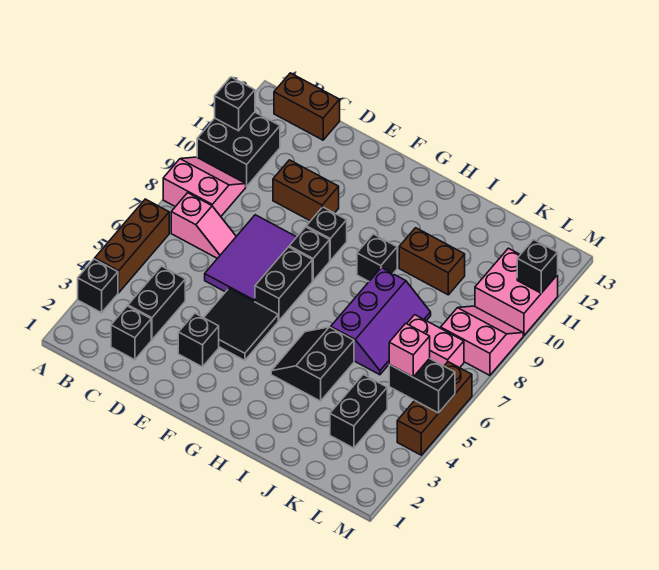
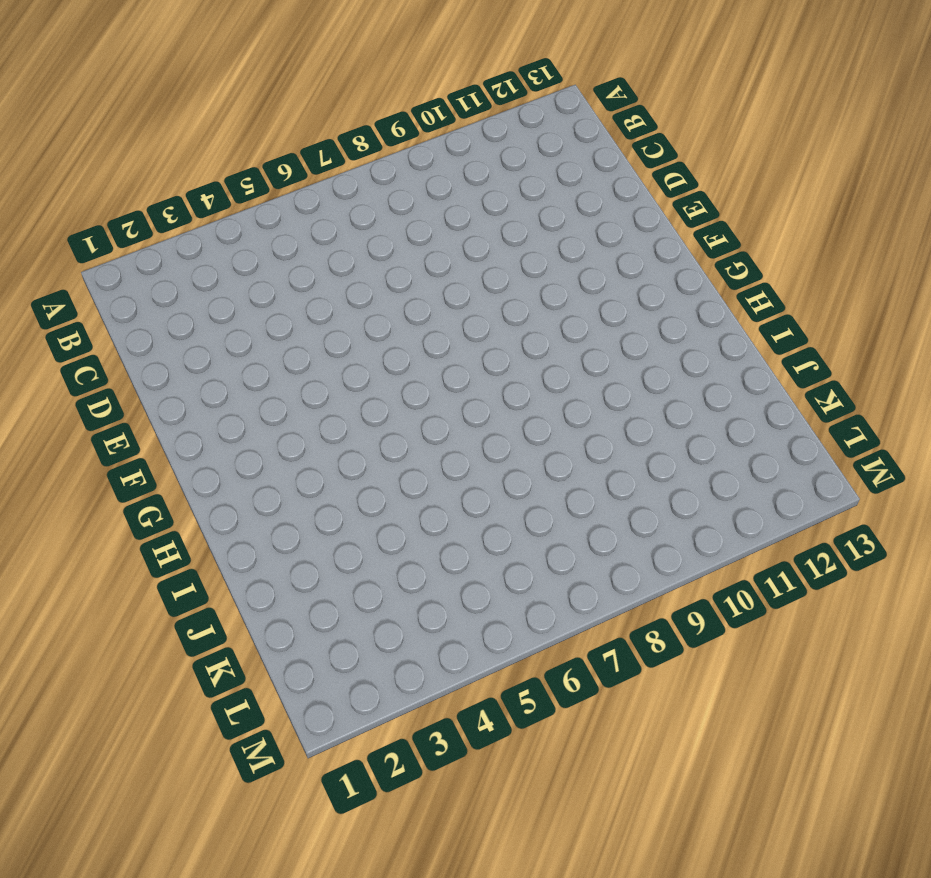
none -> black 1x1 brick [78,259,118,313]
none -> brown 1x3 brick [95,199,169,293]
none -> pink 2x2 slope [163,157,246,216]

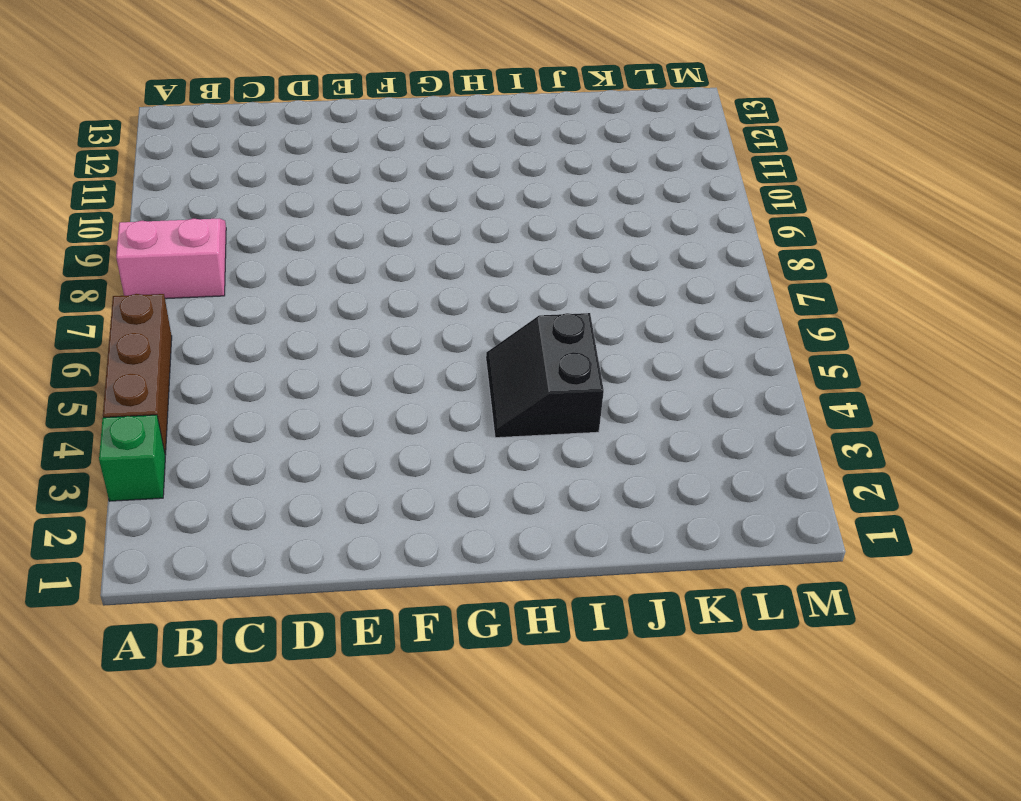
green 1x1 brick [99,415,165,501] -> black 1x1 brick [78,259,118,313]
none -> black 2x2 brick [197,112,280,186]
none -> pink 1x2 slope [171,193,236,258]
none -> brown 1x2 brick [274,73,340,140]

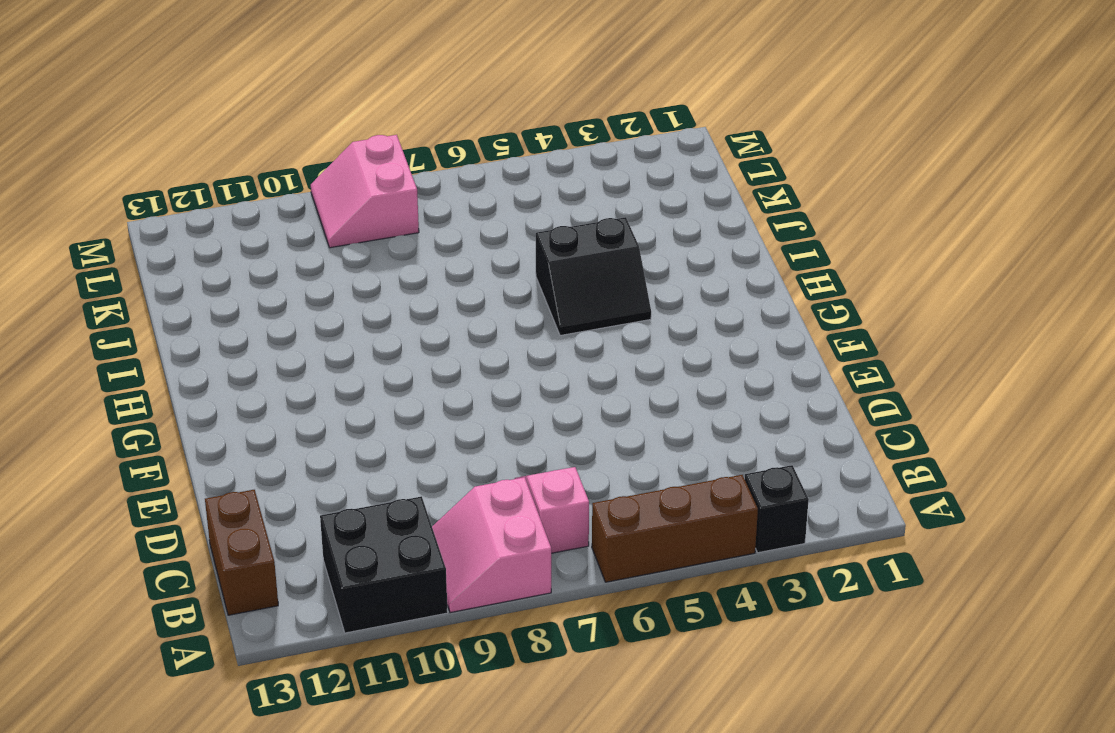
none -> black 1x1 brick [111,306,151,360]
none -> black 1x2 brick [128,266,185,340]
none -> purple 2x3 tile [205,215,296,302]

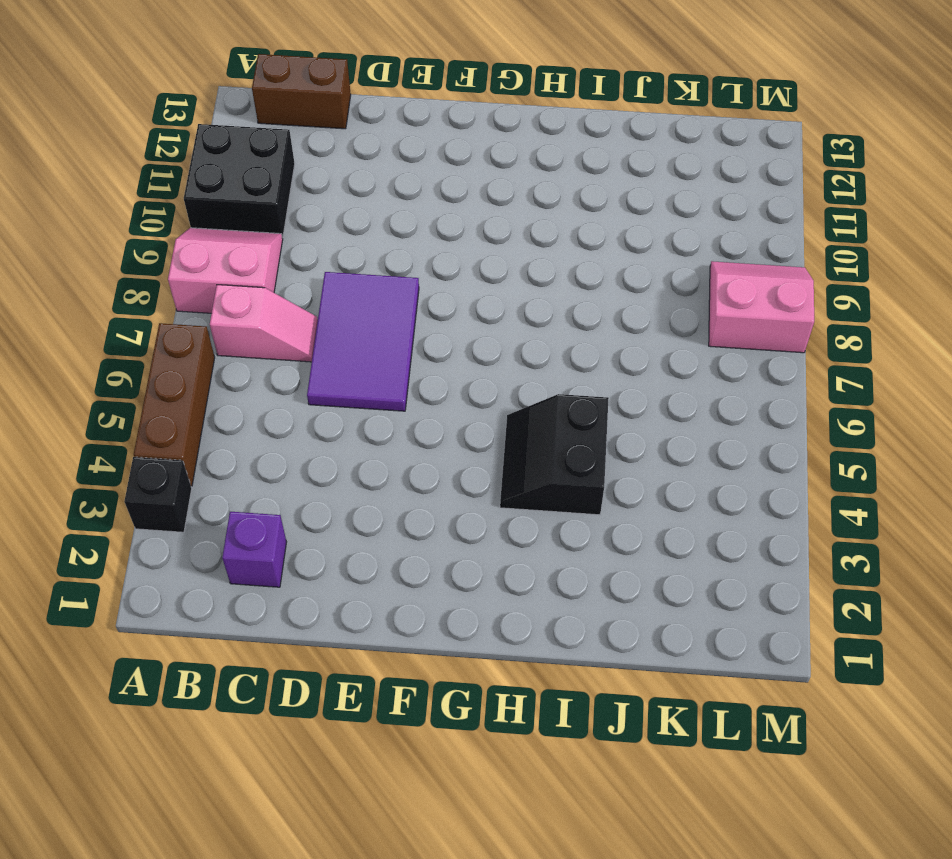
purple 1x1 brick [222,512,286,587] -> black 1x1 brick [111,306,151,360]
none -> black 1x2 brick [128,266,185,340]
none -> brown 1x2 brick [273,160,339,221]
none -> black 1x1 brick [178,313,219,367]

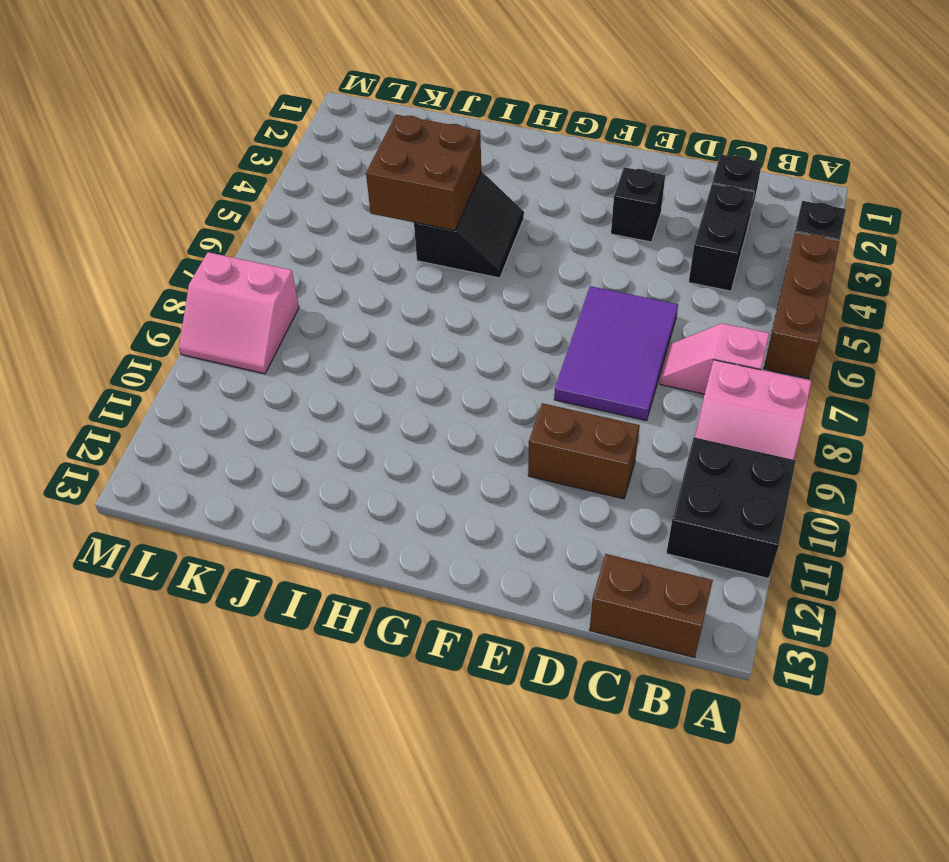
brown 2x2 brick [366,115,481,231] -> none
none -> black 2x2 tile [204,288,278,360]
none -> black 1x2 brick [255,247,312,320]
none -> black 1x1 brick [289,227,330,280]

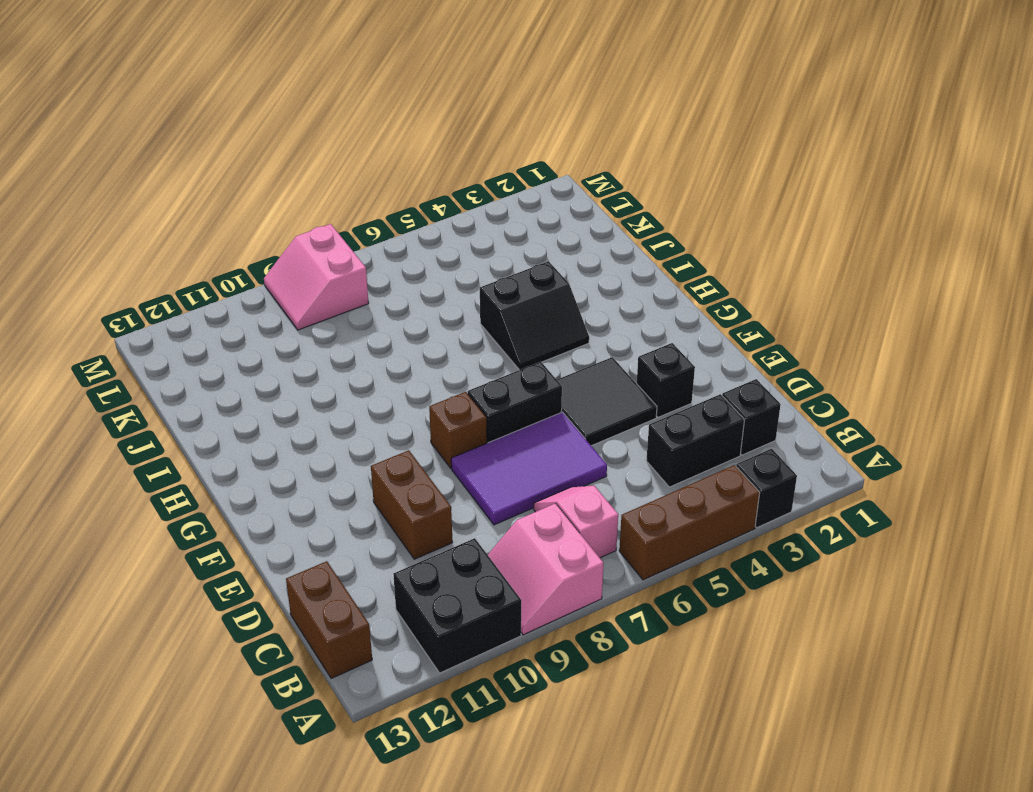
brown 1x1 brick [429,392,487,468] -> black 1x1 brick [289,227,330,280]
none -> black 1x1 brick [306,207,347,260]
none -> black 1x1 brick [357,234,397,281]
none -> purple 2x3 slope [331,268,431,375]

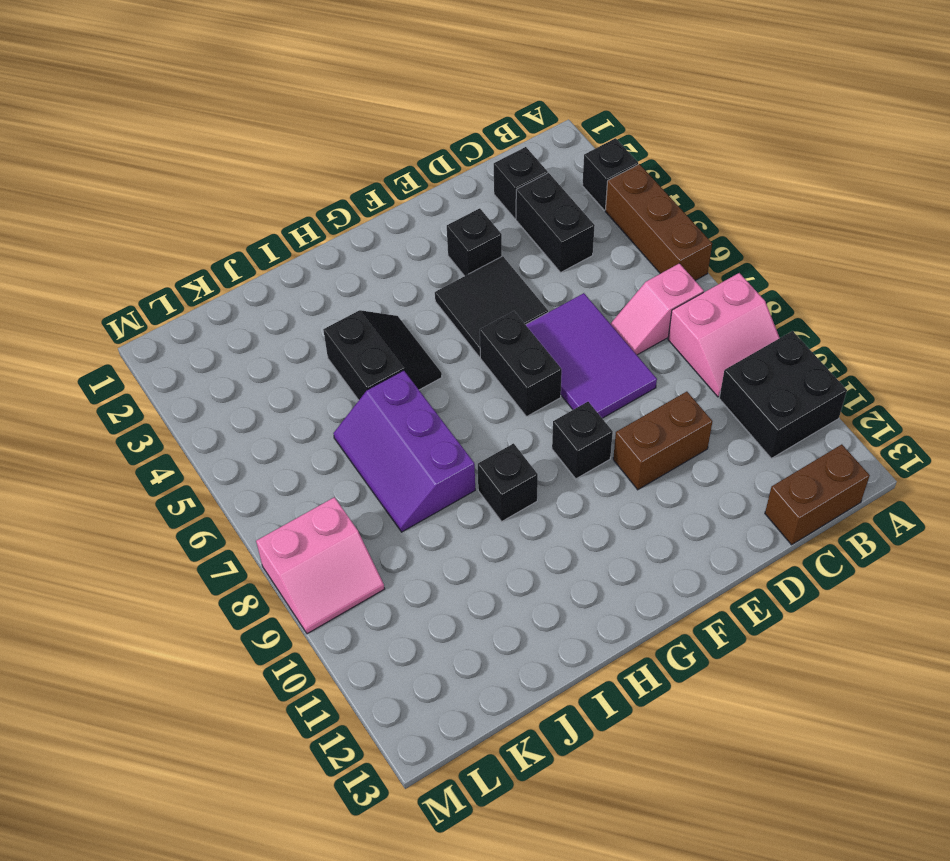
none -> black 1x1 brick [289,227,330,280]
none -> brown 1x2 brick [399,228,465,295]
none -> black 1x2 brick [330,374,387,448]

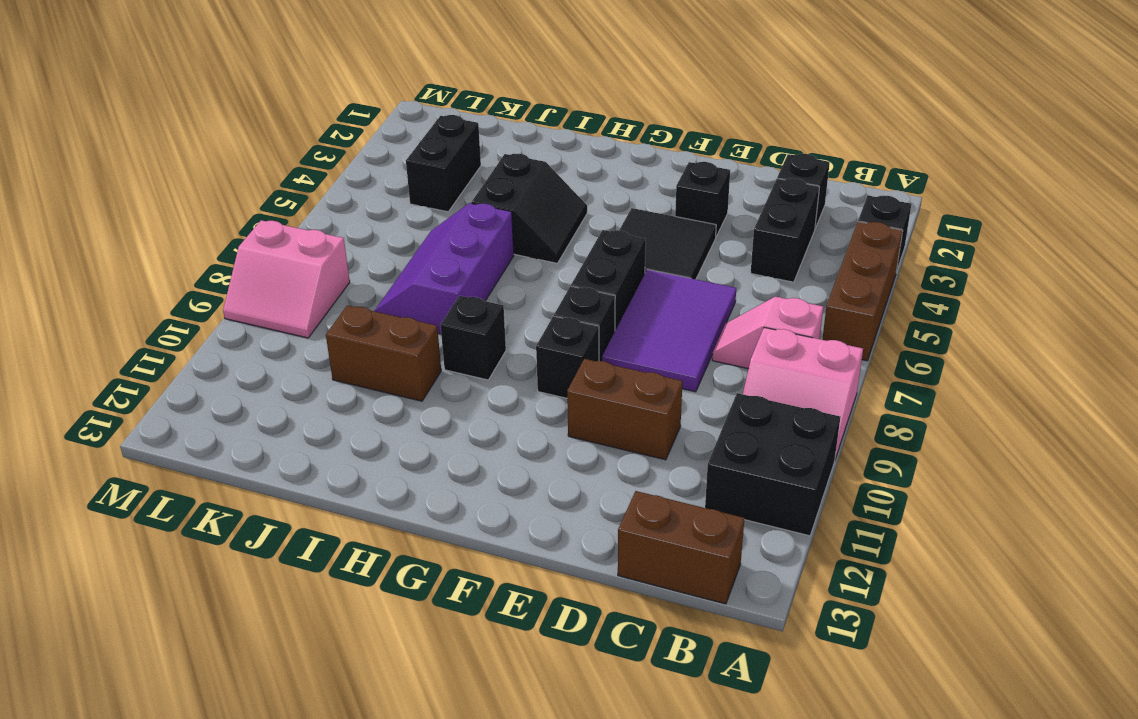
none -> pink 1x2 brick [407,315,464,368]
none -> pink 2x2 brick [475,248,558,335]
none -> brown 1x3 brick [397,362,472,455]

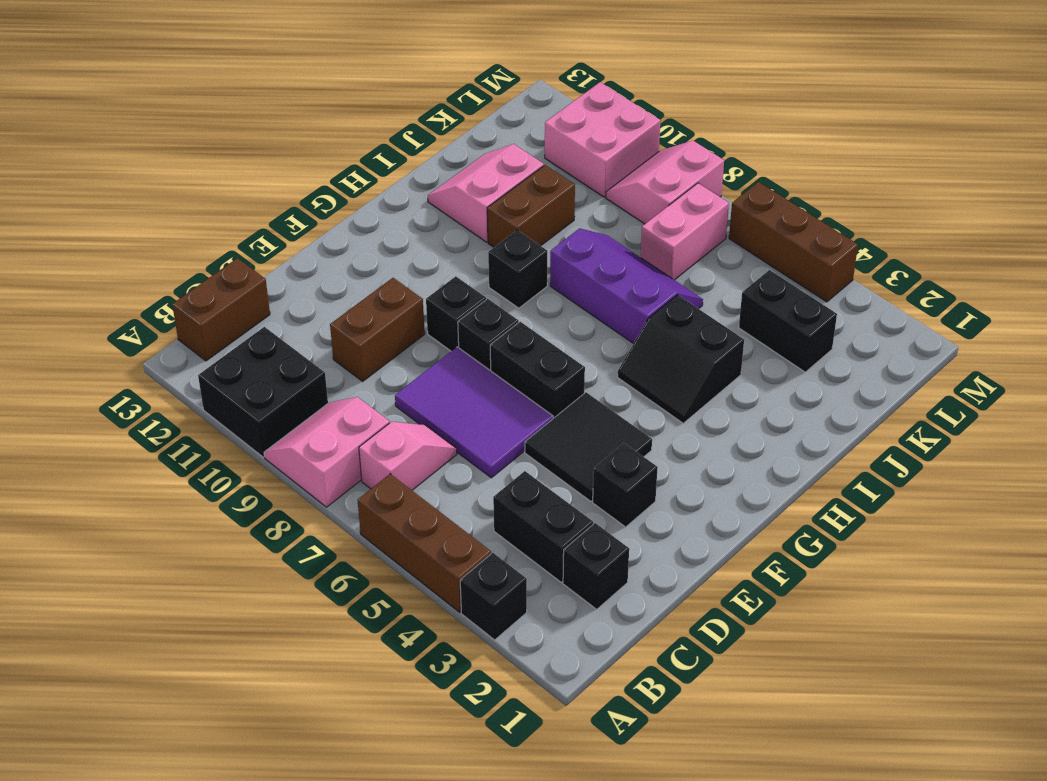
pink 2x2 slope [428,144,544,242] -> none
none -> black 1x1 brick [215,77,255,131]
none -> black 1x2 brick [389,358,455,413]
none -> black 1x1 brick [517,240,558,293]

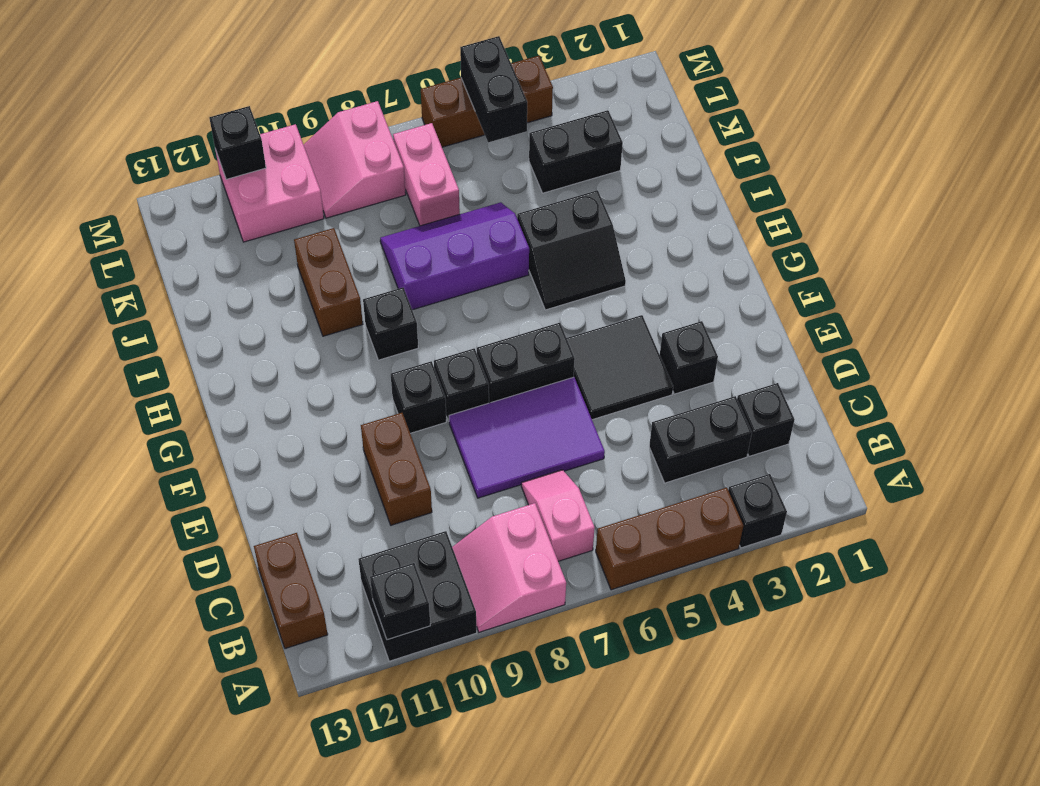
none -> pink 1x1 brick [389,323,430,377]

